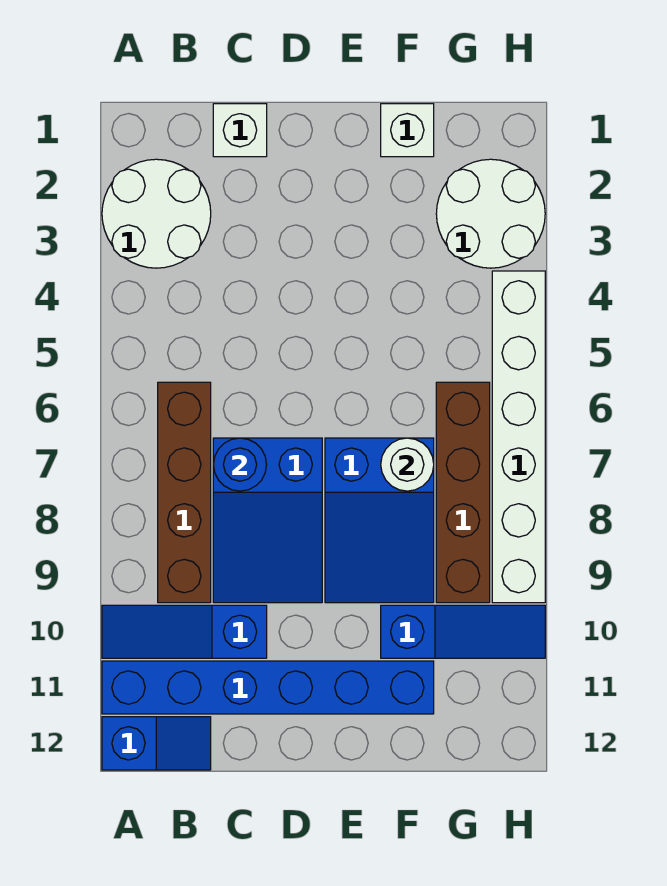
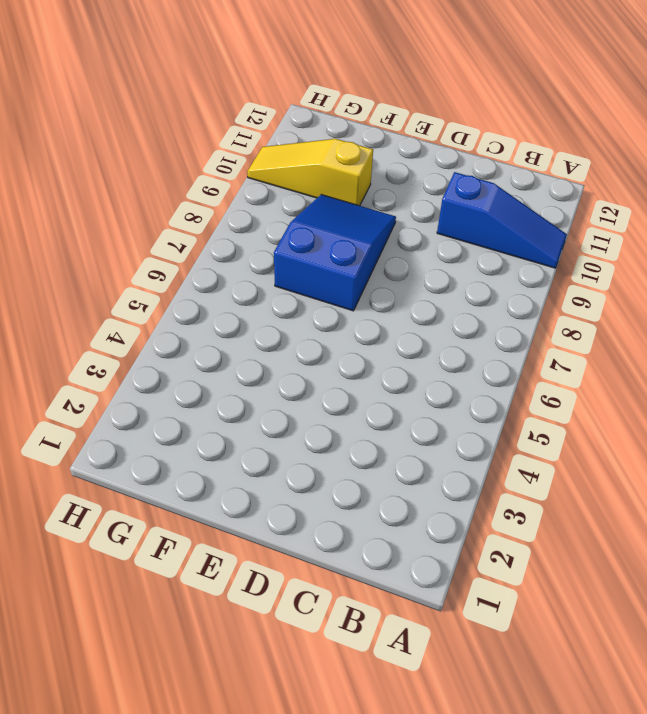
yellow 1x3 slope [247,139,373,206] -> blue 1x3 slope [381,605,545,658]
none -> white 2x2 round brick [102,159,211,268]
none -> blue 1x6 brick [102,661,434,714]
none -> blue 1x2 slope [102,717,211,770]

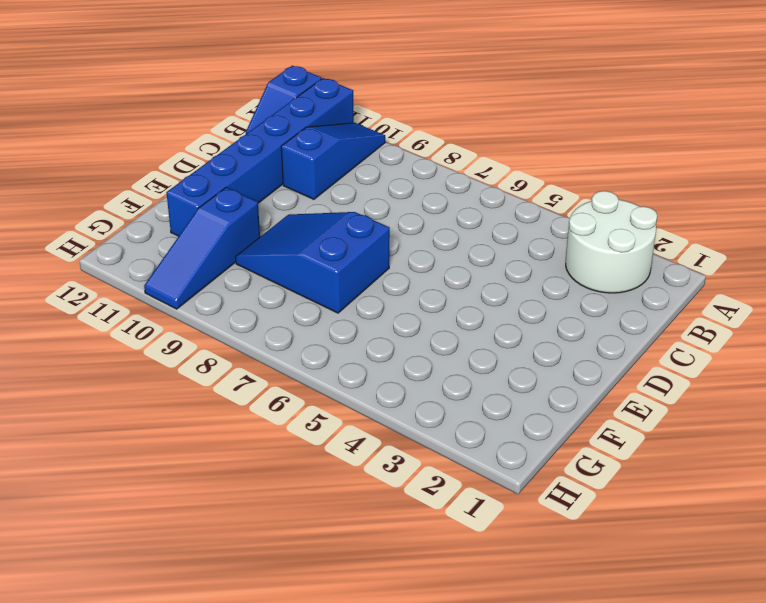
none -> brown 1x4 brick [158,382,211,603]
none -> white 1x1 brick [213,104,267,157]
none -> blue 2x3 slope [213,438,322,603]

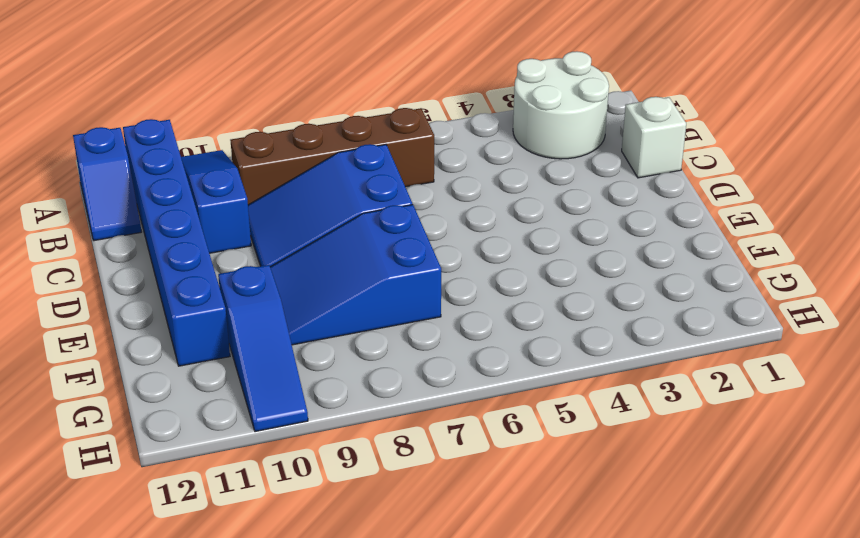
none -> white 1x1 brick [381,104,434,157]
none -> white 2x2 round brick [436,159,545,268]
none -> brown 1x4 brick [436,382,490,603]

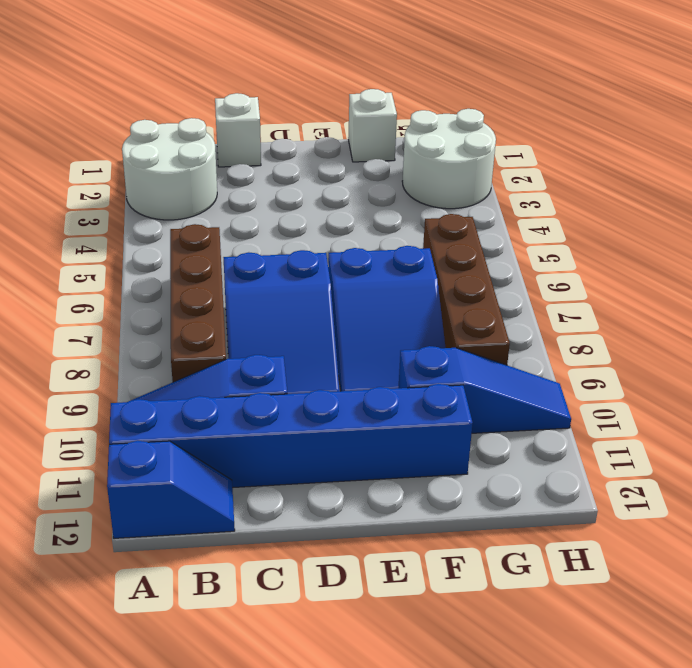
none -> white 1x6 brick [492,271,545,603]
none -> blue 1x1 round brick [213,438,267,491]
none -> white 1x1 round brick [381,438,434,491]

